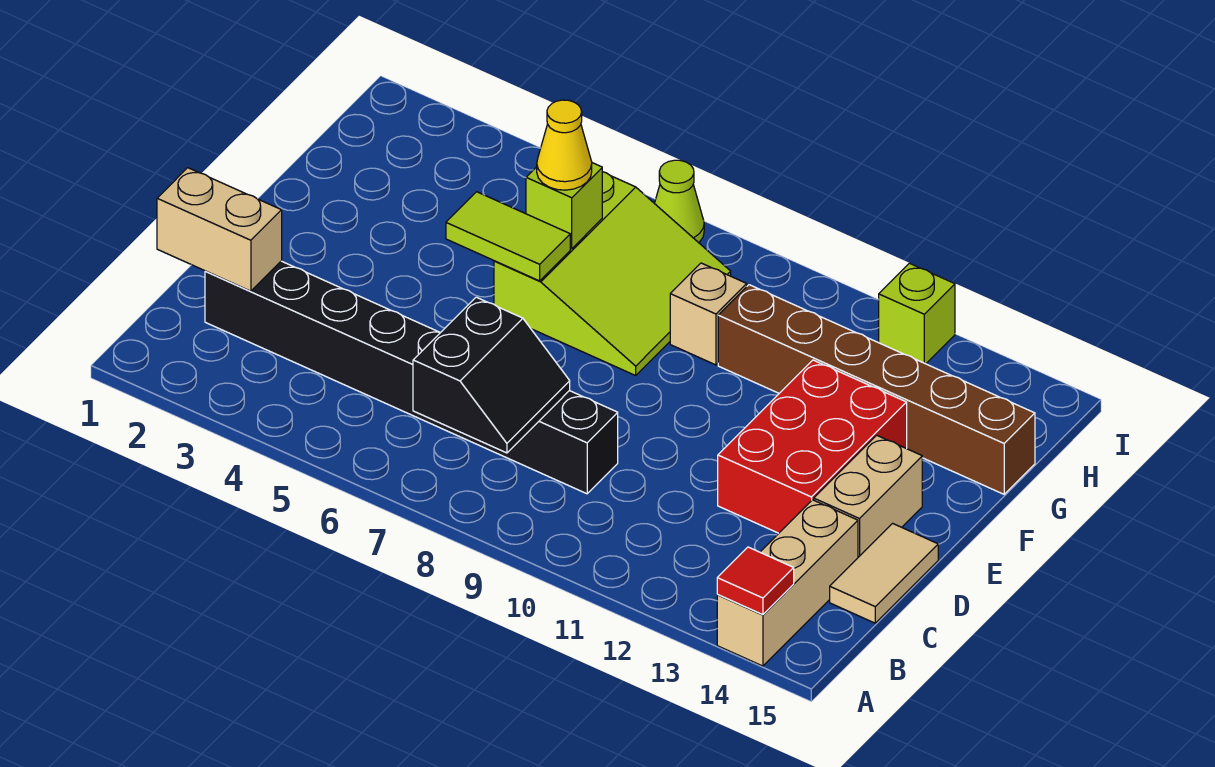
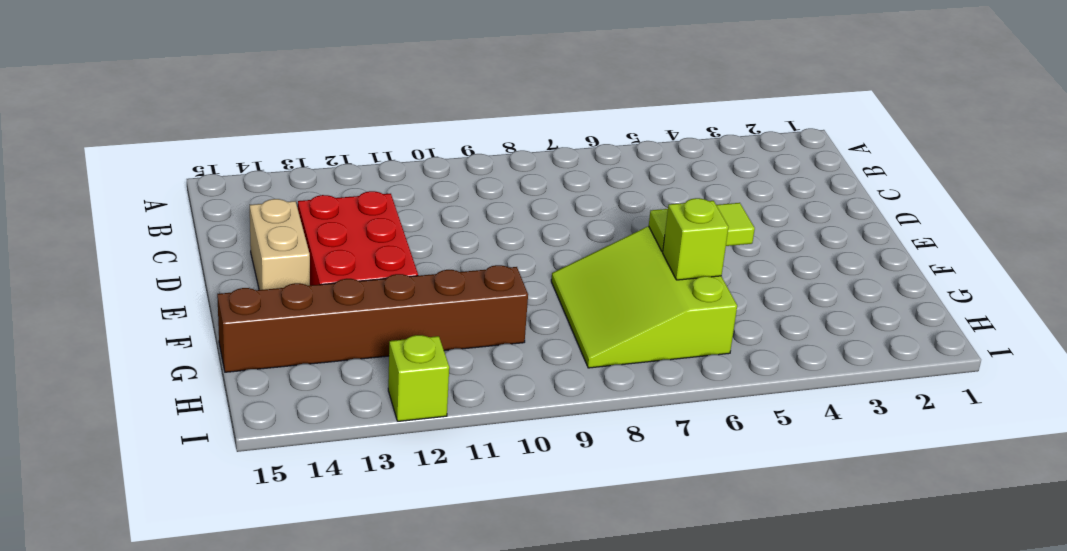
none -> tan 1x3 brick [717,500,858,666]
none -> black 1x8 brick [205,261,618,494]
none -> tan 1x2 tile [830,524,938,623]

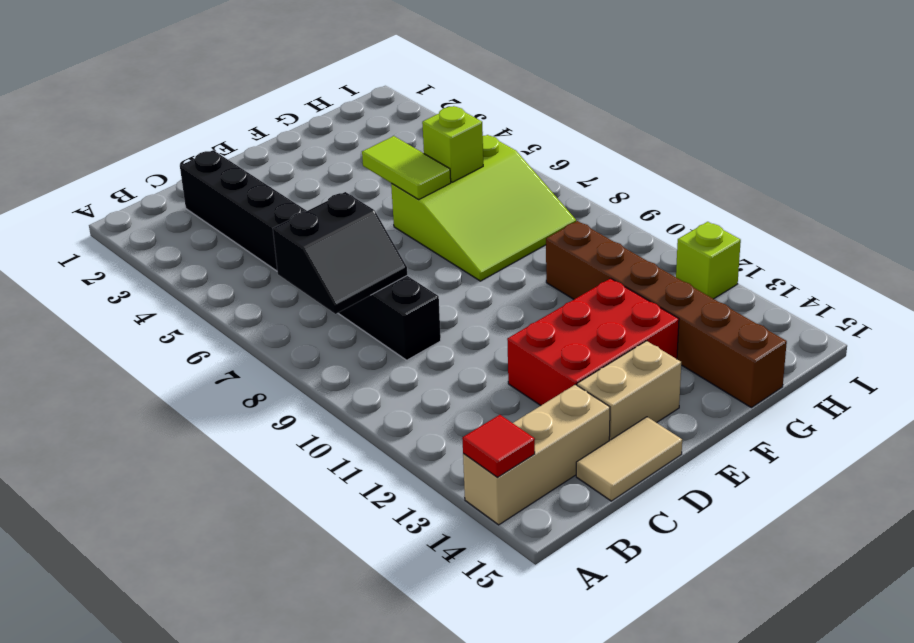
none -> tan 1x1 brick [670,263,747,365]
none -> lime 1x1 cone [654,160,704,243]
none -> tan 1x2 brick [157,168,282,291]

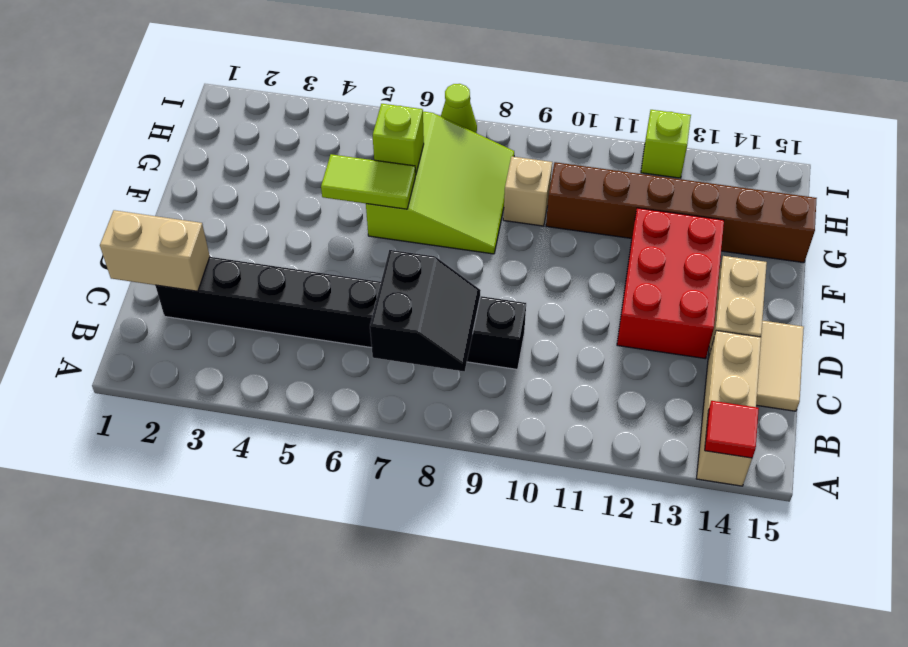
none -> yellow 1x1 cone [537,100,592,190]

